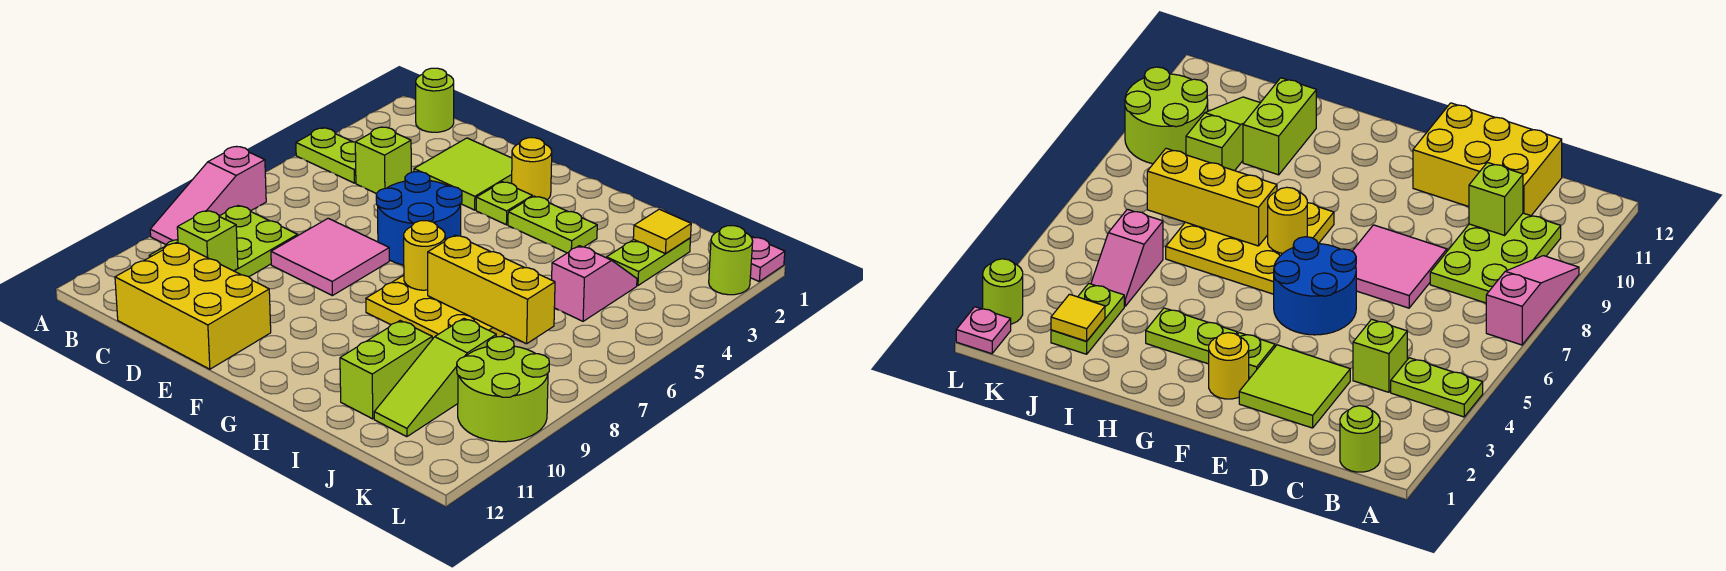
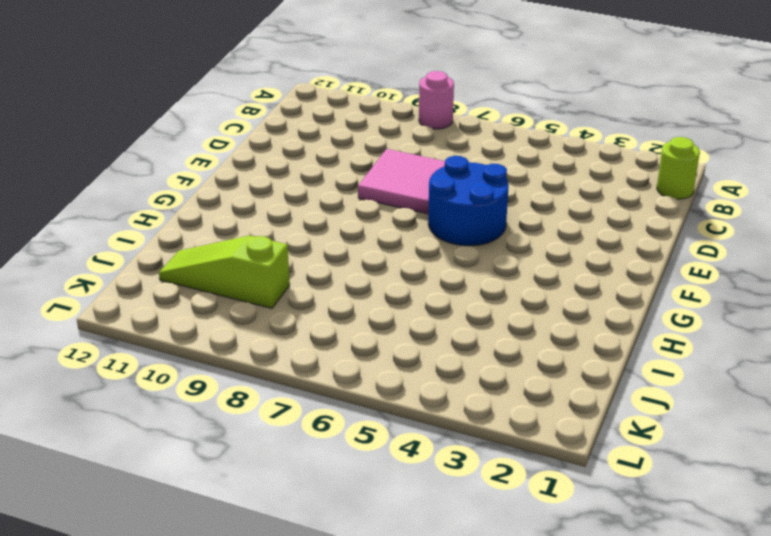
pink 1x1 round brick [419,71,454,129] -> pink 1x3 slope [150,146,266,244]
none -> lime 1x2 plate [296,128,356,183]
none -> lime 2x3 plate [149,206,298,277]
none -> lime 1x1 brick [355,127,411,193]

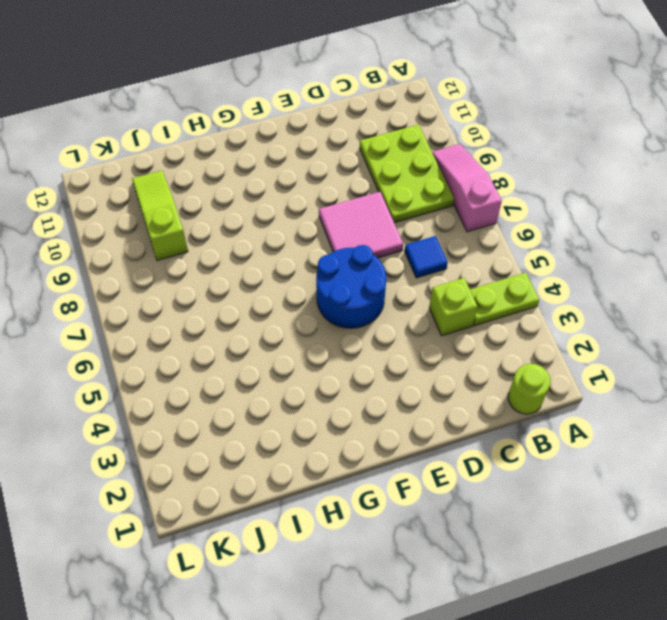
blue 1x1 tile [405,236,448,278] -> none
none -> yellow 2x3 brick [115,242,271,369]
none -> lime 2x2 tile [414,138,512,210]
none -> yellow 1x1 round brick [512,138,552,200]

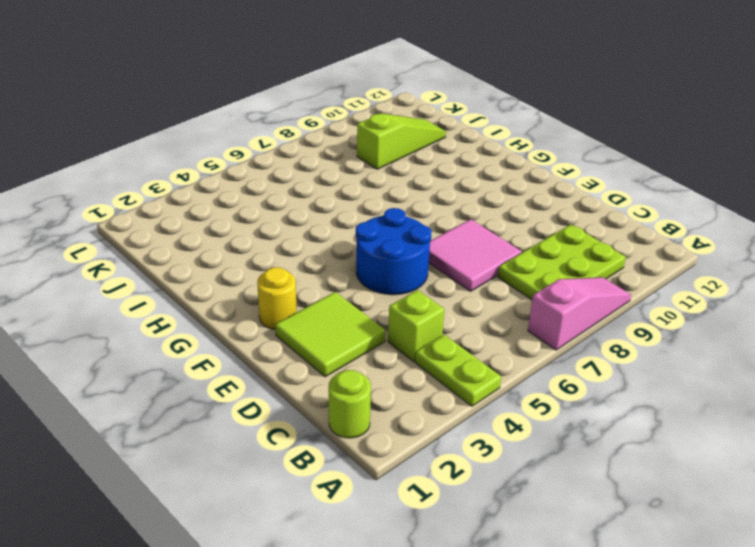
none -> yellow 2x3 brick [115,242,271,369]
none -> lime 1x1 plate [476,182,532,225]
none -> lime 1x2 plate [508,196,597,253]

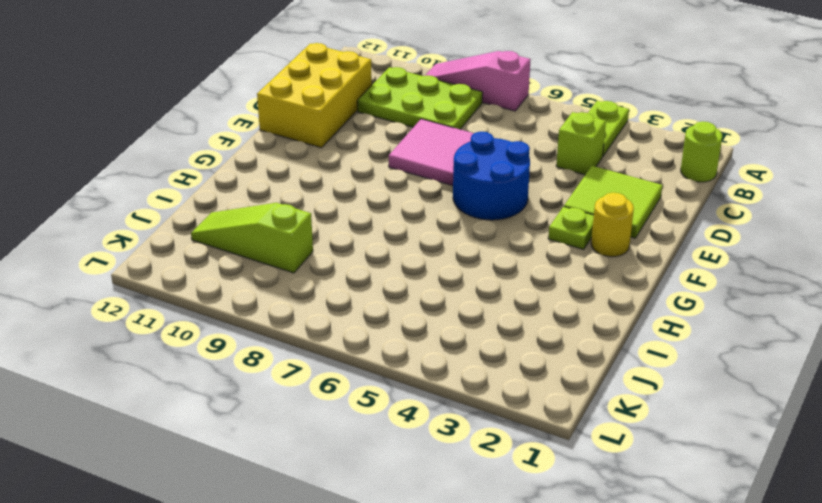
none -> lime 1x2 plate [508,196,597,253]
none -> yellow 3x3 plate [366,275,505,339]
none -> lime 1x2 brick [340,321,432,419]

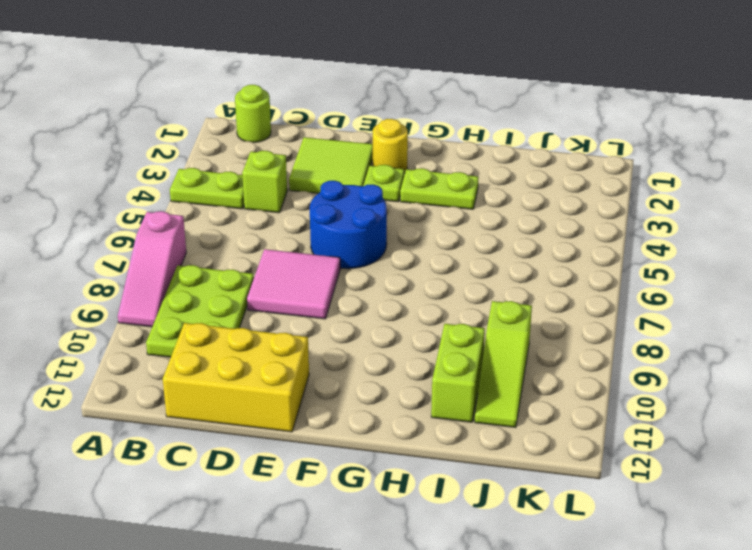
none -> yellow 3x3 plate [366,275,505,339]
none -> lime 1x2 plate [606,238,690,286]
none -> pink 1x2 slope [552,246,637,321]

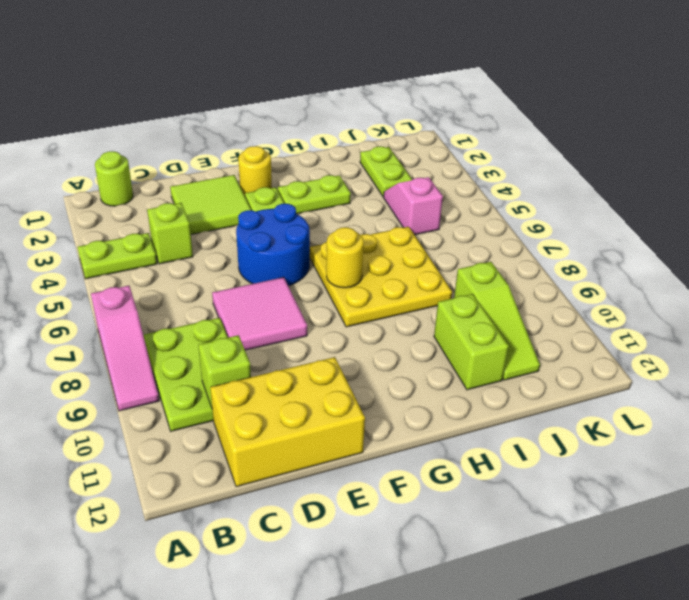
none -> lime 2x2 round brick [457,337,549,442]
none -> pink 1x1 plate [750,237,785,281]
none -> lime 1x1 round brick [709,226,753,295]

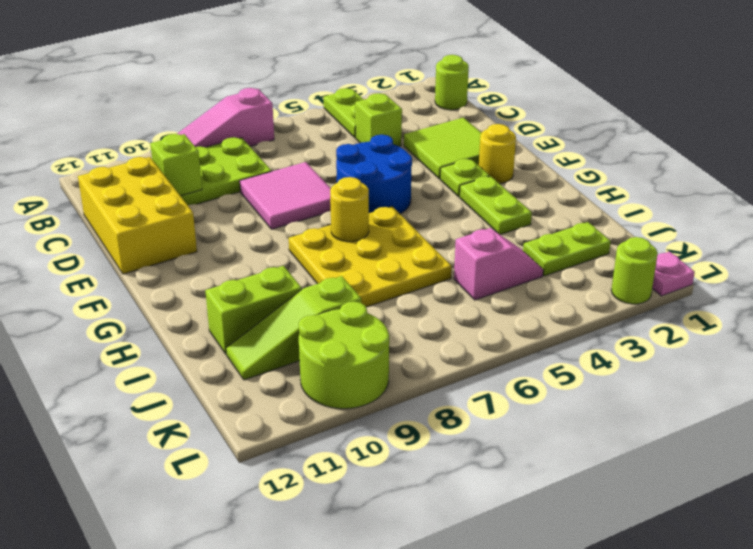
none -> yellow 1x3 brick [428,235,555,344]
none -> yellow 1x1 tile [633,209,691,254]

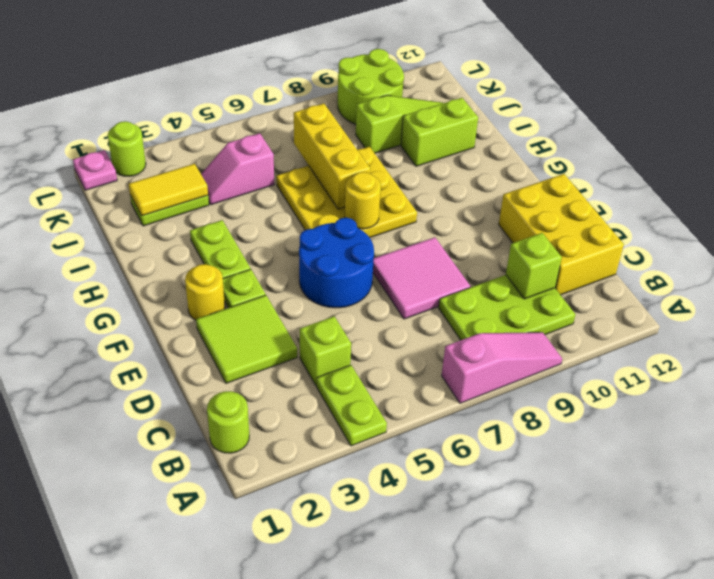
yellow 1x2 tile [129,164,208,216] -> yellow 1x1 tile [633,209,691,254]

